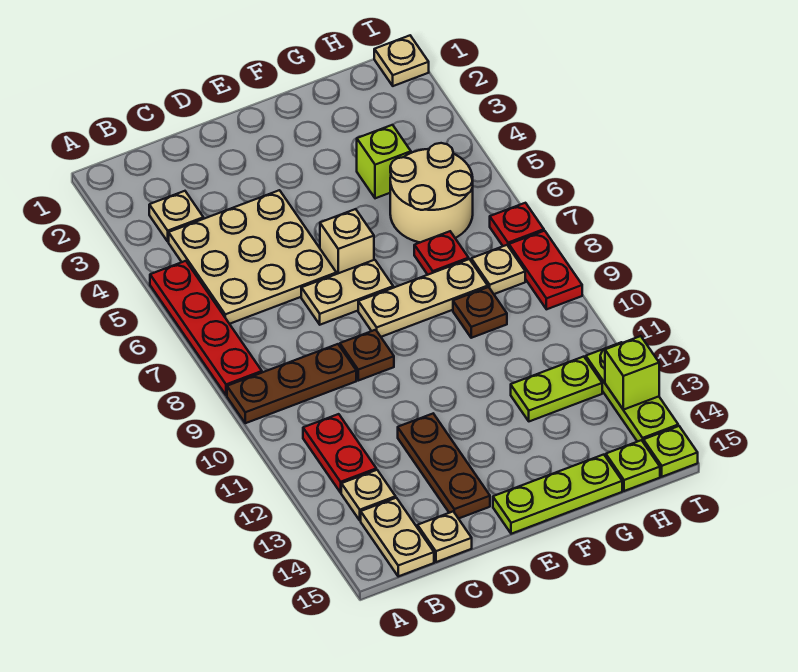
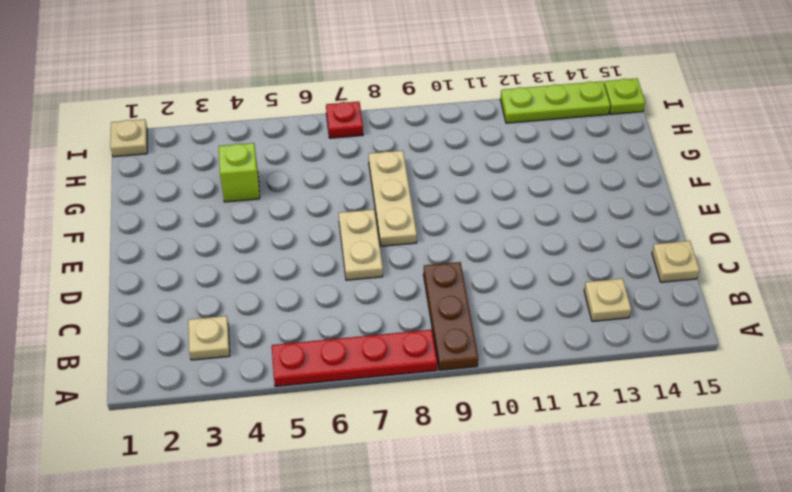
none -> tan 3x3 plate [169,190,336,324]
none -> red 1x2 plate [303,414,376,493]
none -> tan 1x2 plate [361,498,434,576]

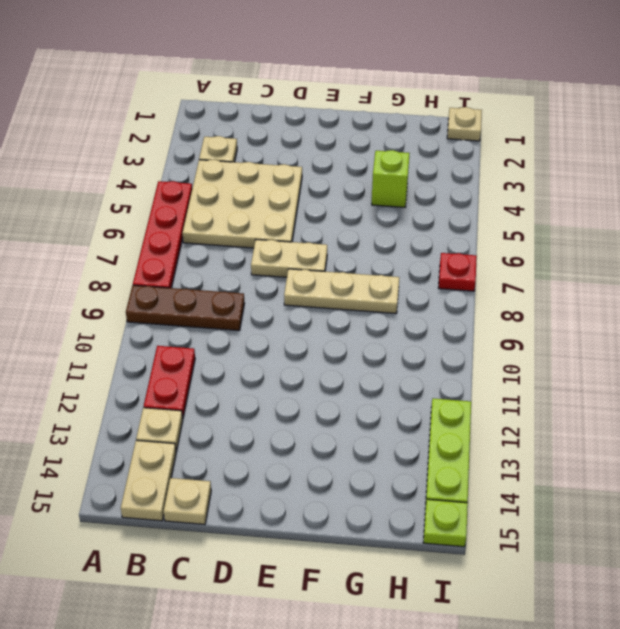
none -> brown 1x1 plate [340,330,394,381]
none -> brown 1x3 plate [398,414,490,519]
none -> tan 1x1 brick [320,209,374,274]

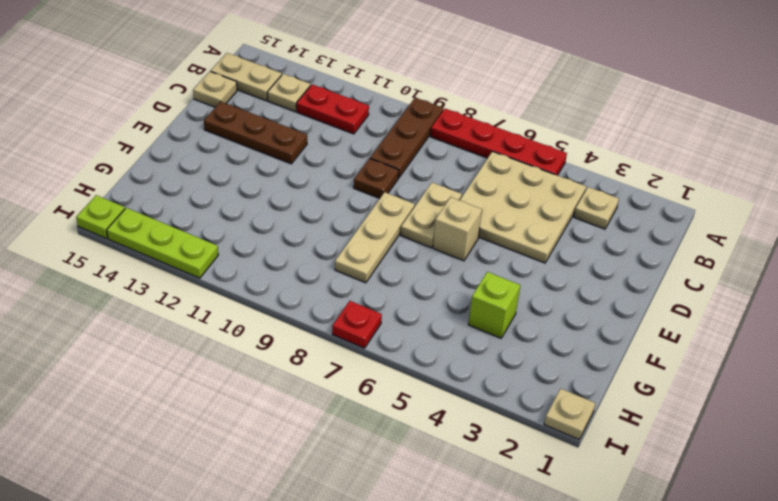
none -> lime 1x3 plate [493,455,622,534]
none -> tan 2x2 round brick [390,143,473,242]
none -> red 1x1 plate [414,231,469,275]

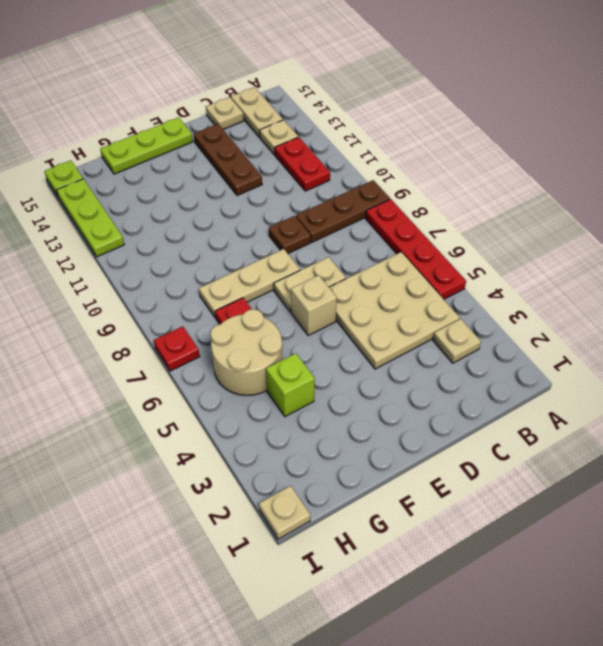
none -> brown 1x1 plate [453,287,507,338]
none -> lime 1x2 plate [511,357,602,421]
none -> tan 1x1 plate [471,245,525,294]

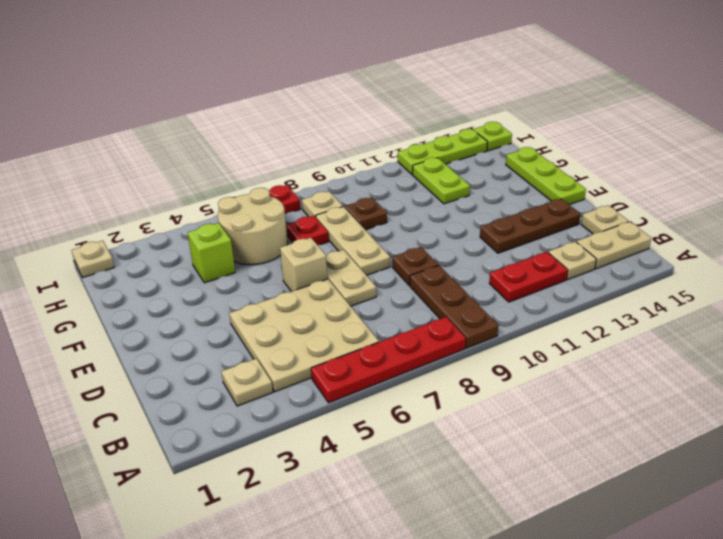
none -> lime 1x1 plate [606,440,660,491]
none -> red 1x2 plate [509,231,582,309]
none -> lime 1x1 brick [605,336,659,410]

